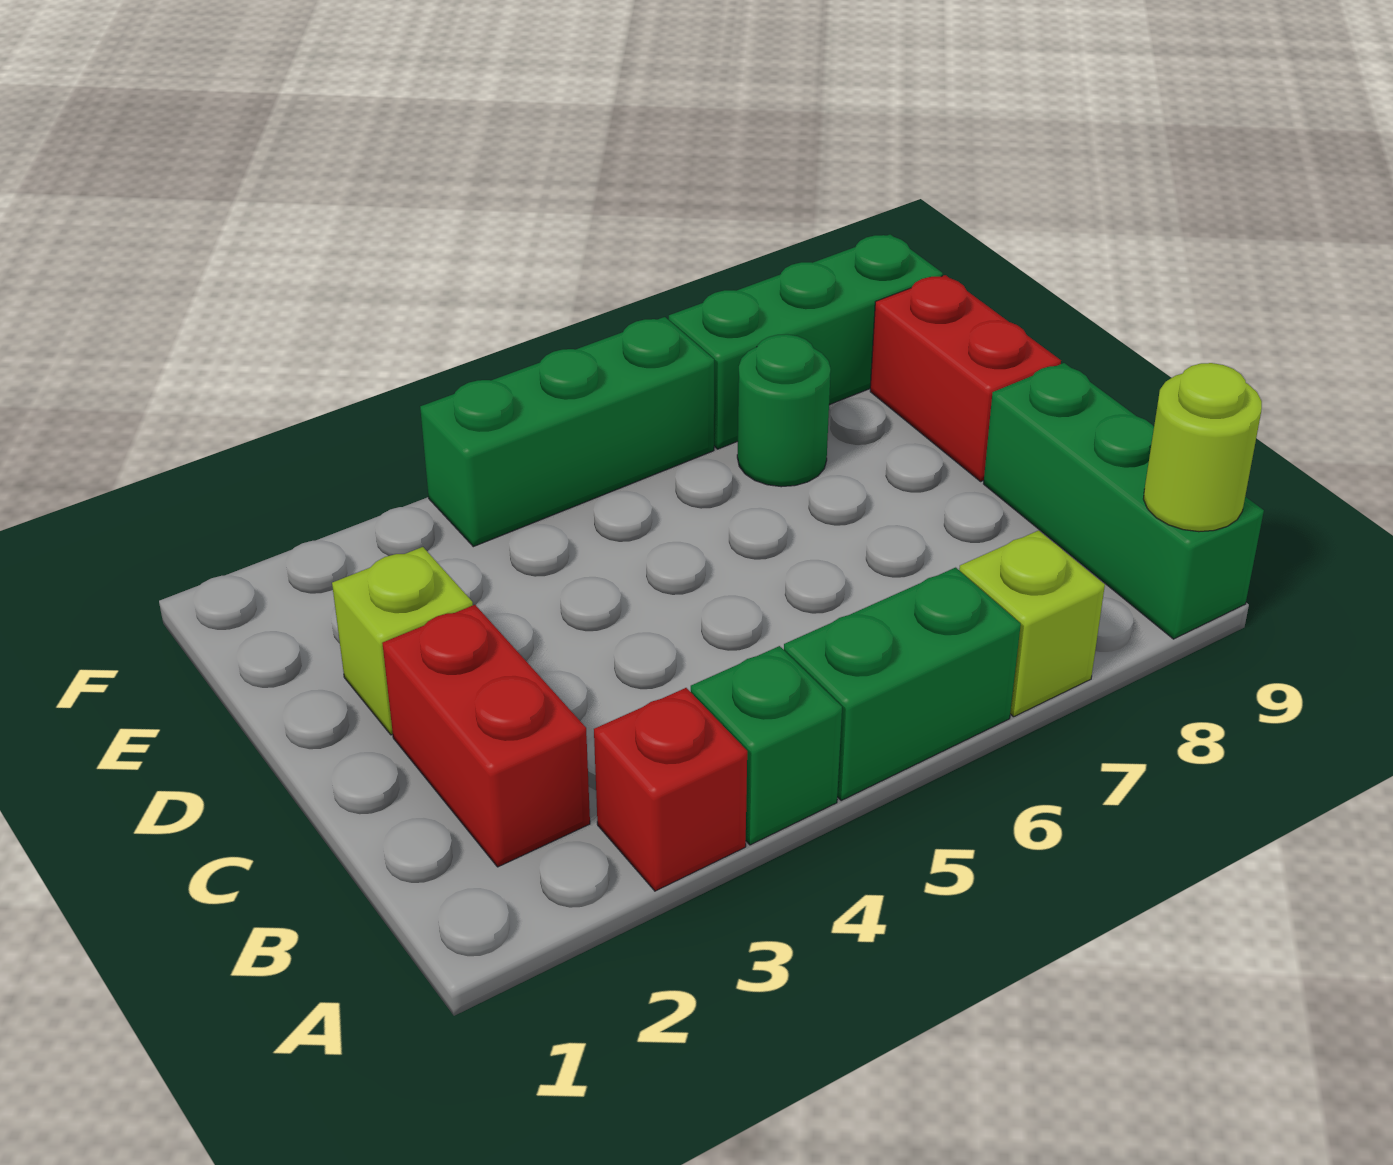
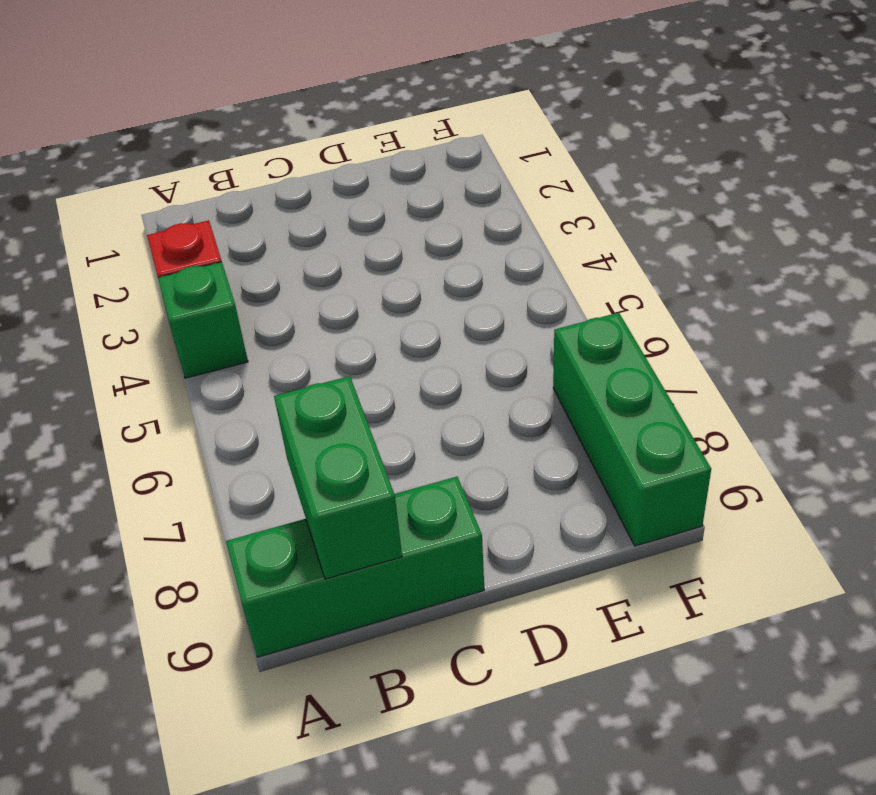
green 1x2 brick [274,376,402,579] -> green 1x2 brick moved to [784,568,1021,800]
none -> lime 1x1 brick [959,530,1105,717]
none -> red 1x2 brick [382,605,590,867]
none -> lime 1x1 brick [332,547,473,735]

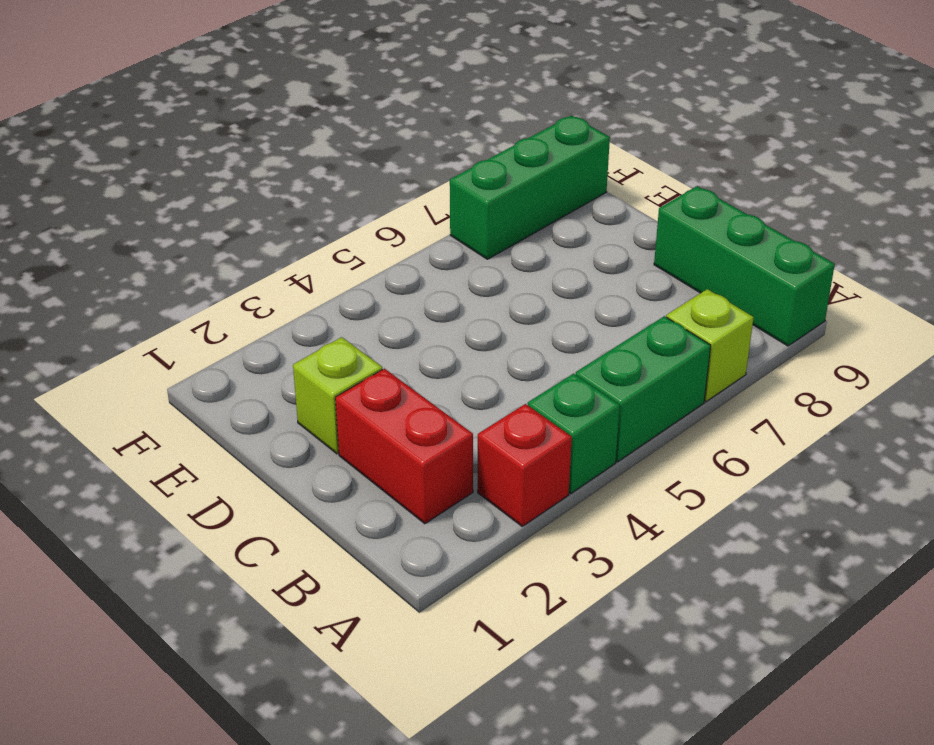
none -> red 1x2 brick [870,275,1061,481]
none -> green 1x1 round brick [737,334,831,487]
none -> green 1x3 brick [420,317,714,547]

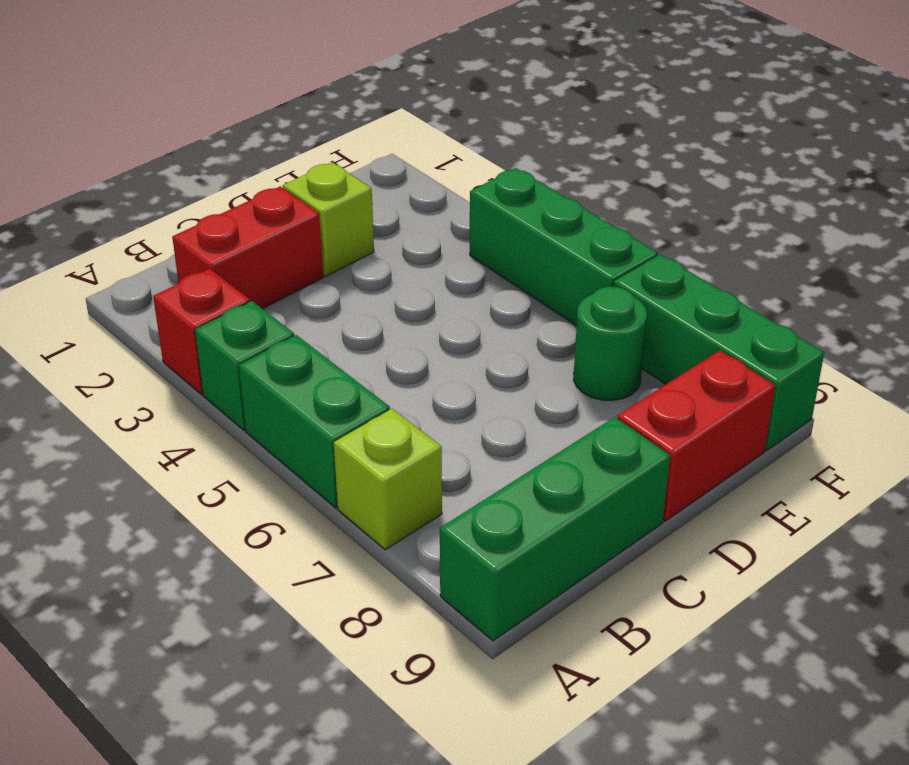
none -> lime 1x1 round brick [1144,363,1262,532]

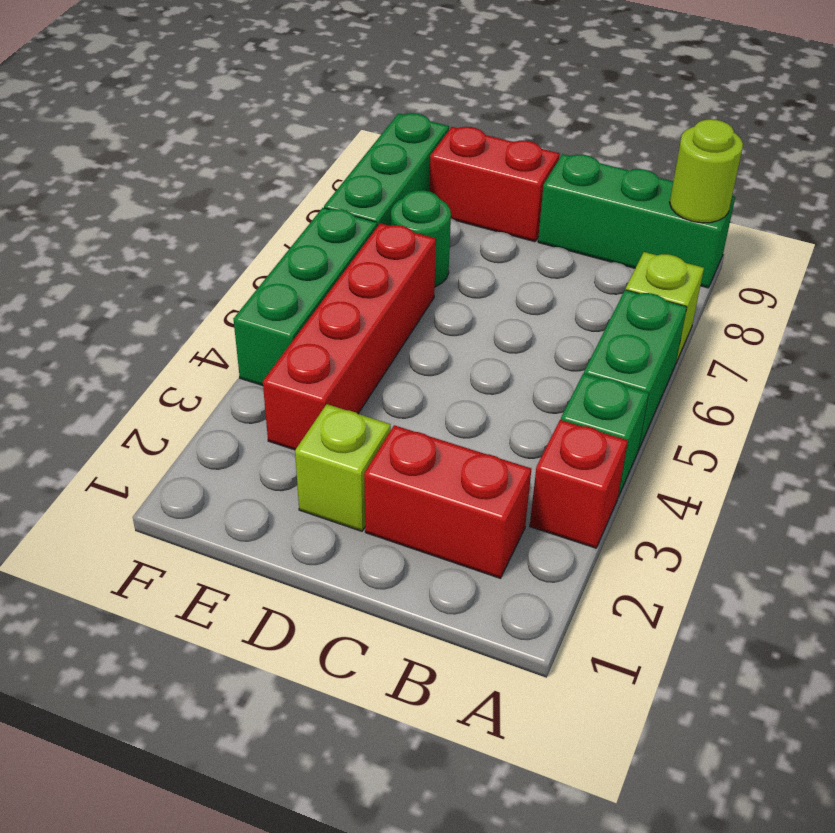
red 1x4 brick [263,223,436,450] -> none

